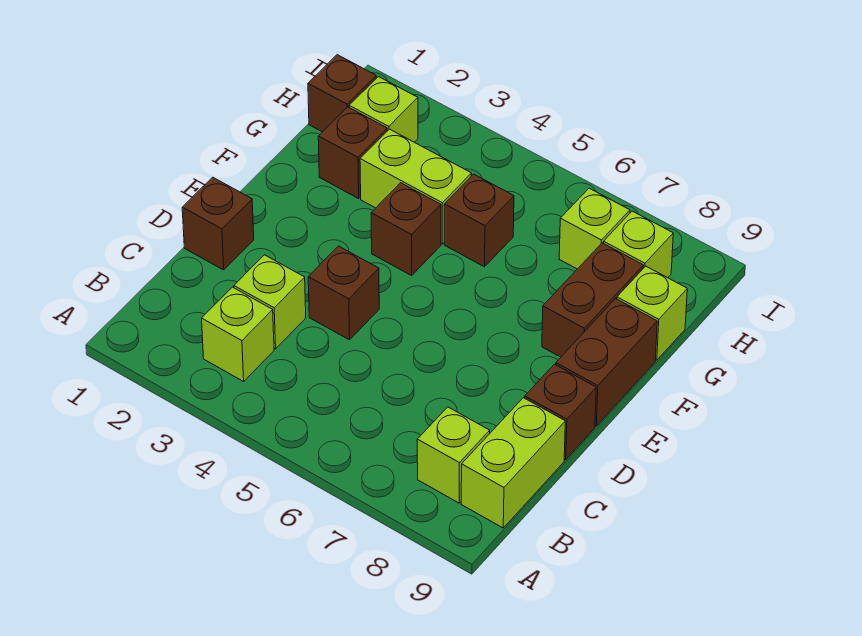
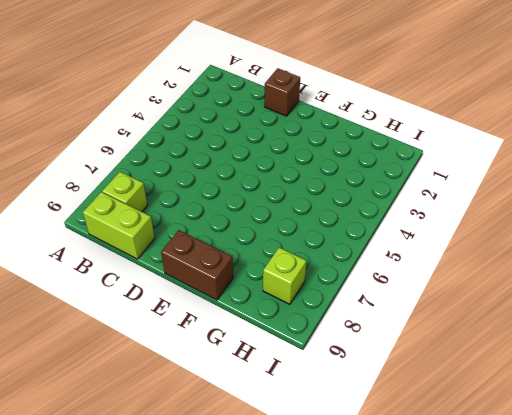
none -> lime 1x1 brick [202,287,274,381]
none -> lime 1x1 brick [234,255,306,349]
none -> brown 1x1 brick [308,246,379,340]

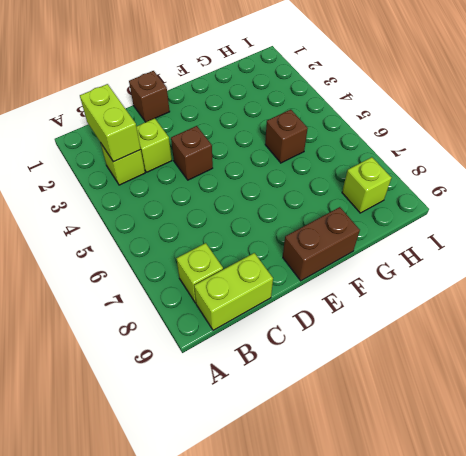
lime 1x2 brick [80,84,141,162] -> lime 1x2 brick moved to [360,129,472,244]
none -> brown 1x1 brick [525,364,596,460]
none -> brown 1x1 brick [371,183,441,275]
none -> brown 1x2 brick [542,243,644,357]

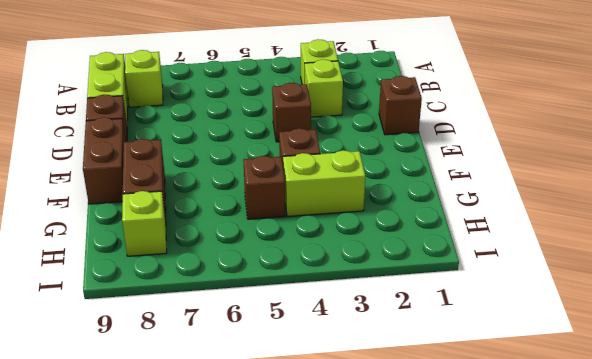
none -> brown 1x1 brick [318,107,387,199]
none -> lime 1x1 brick [617,266,687,360]
none -> brown 1x1 brick [308,55,376,132]

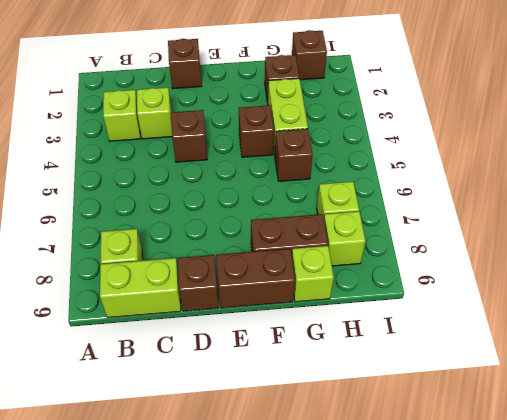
none -> lime 1x1 brick [349,77,418,142]

